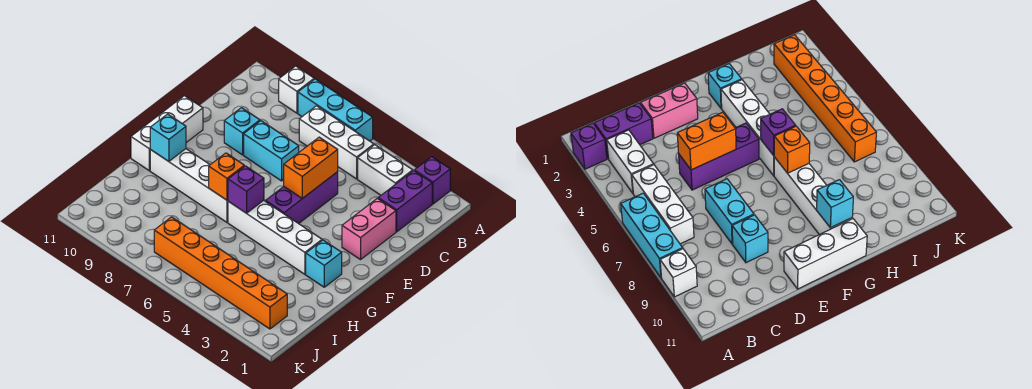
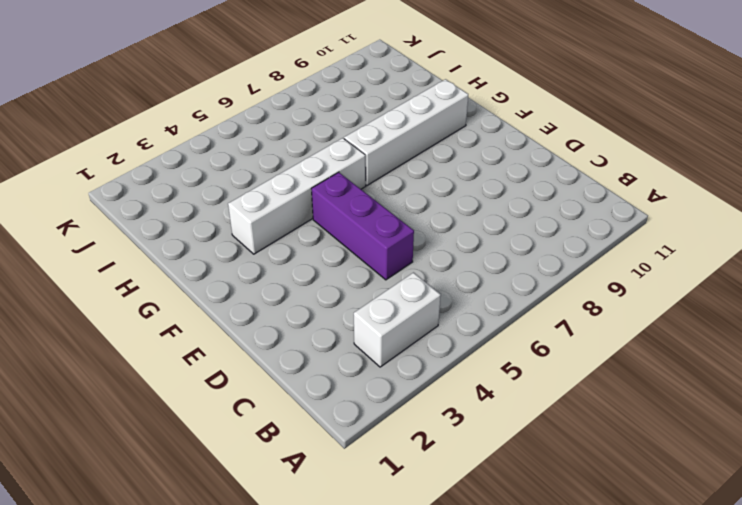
none -> purple 1x1 brick [415,157,450,204]
none -> cyan 1x3 brick [298,79,373,141]
none -> white 1x1 brick [279,66,314,113]

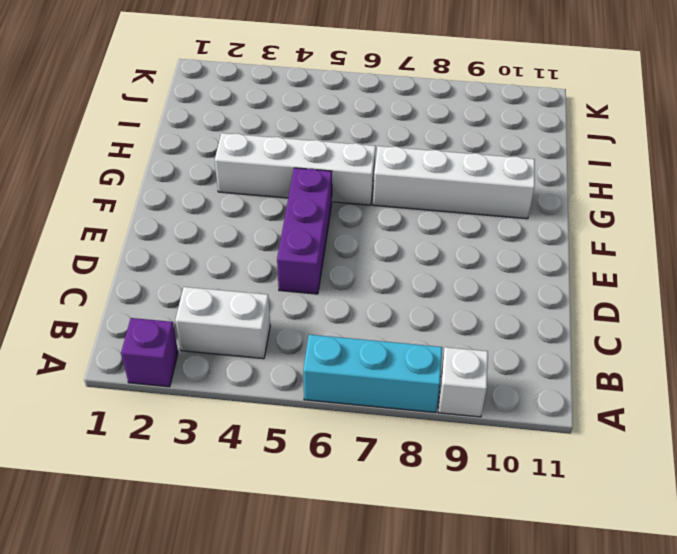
none -> purple 1x2 brick [378,171,432,232]
none -> white 1x3 brick [299,106,374,179]
none -> pink 1x2 brick [342,198,396,260]

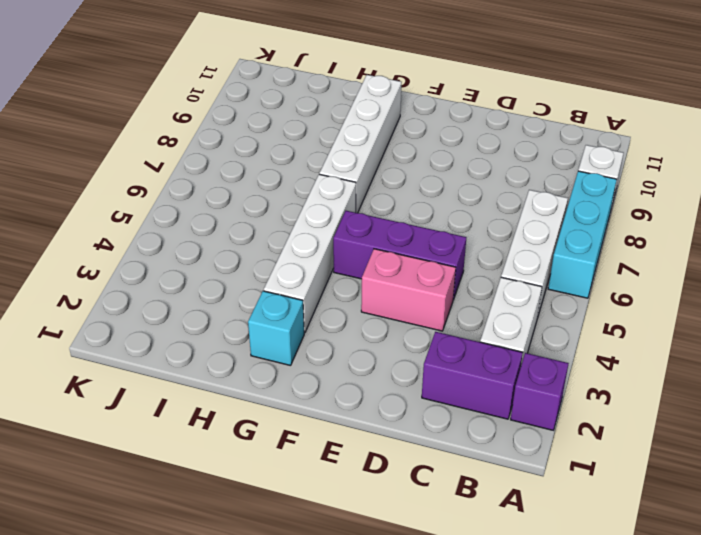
pink 1x2 brick [361,249,456,331] -> pink 1x2 brick moved to [342,198,396,260]
none -> cyan 1x2 brick [244,121,299,181]
none -> cyan 1x1 brick [224,108,260,155]
none -> white 1x3 brick [131,96,203,171]

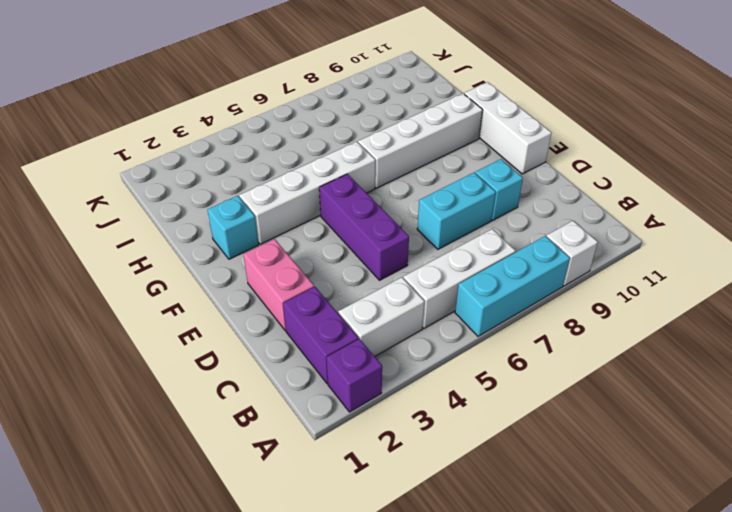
none -> orange 1x6 brick [154,217,287,329]
none -> orange 1x2 brick [284,137,338,198]
none -> purple 1x1 brick [228,166,264,213]

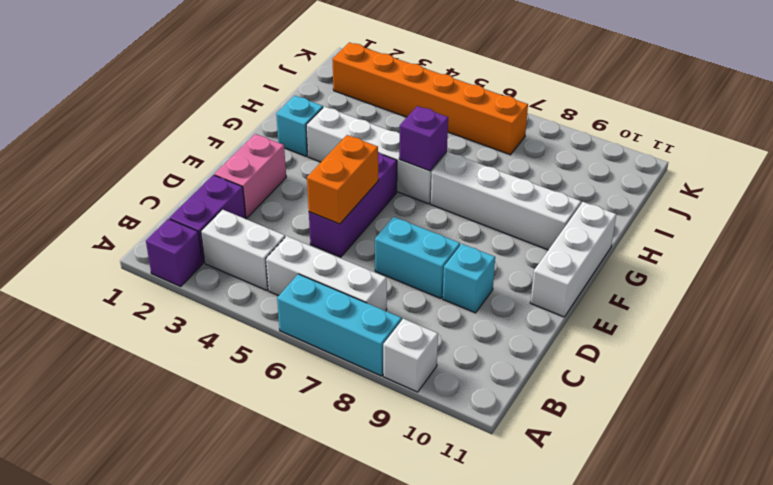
none -> orange 1x1 brick [209,153,244,200]
none -> cyan 1x1 brick [150,114,186,161]

